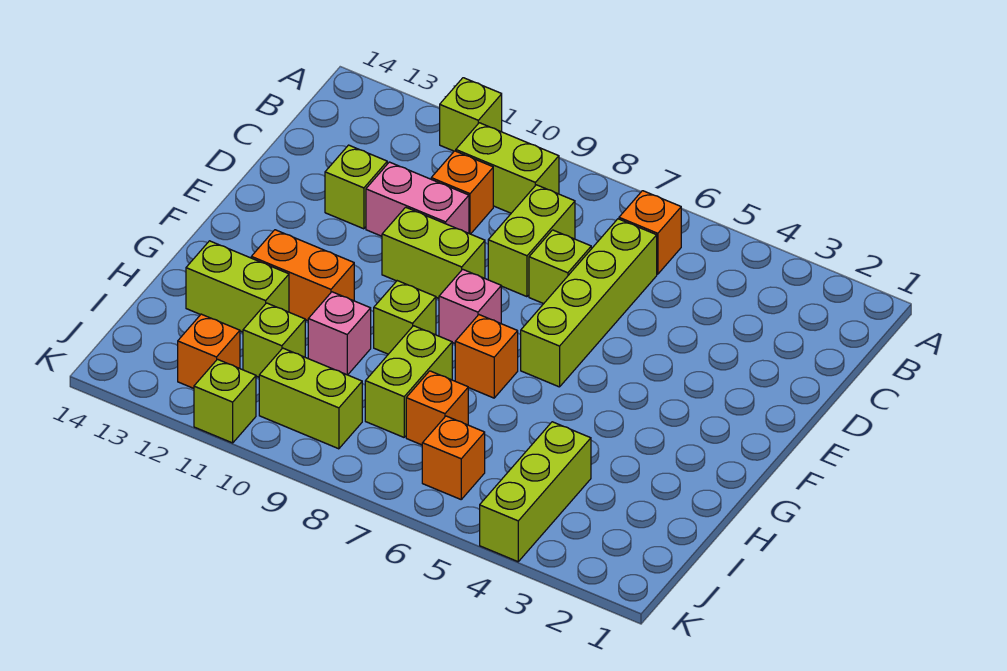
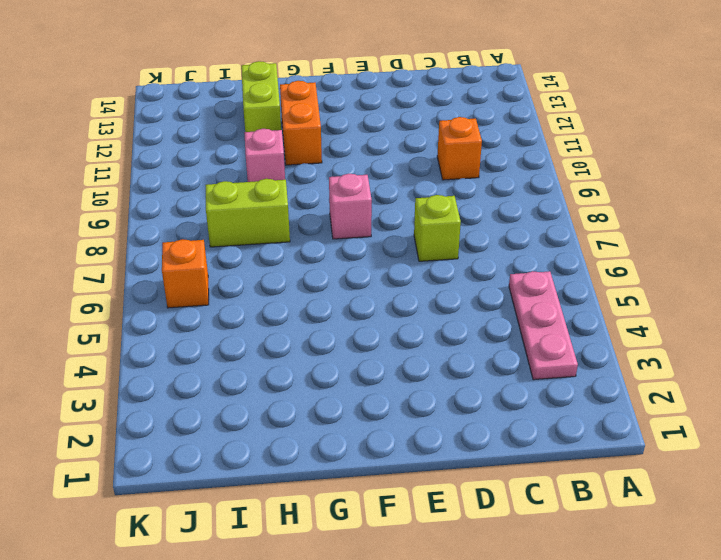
pink 1x3 plate [509,271,578,380] -> none
none -> lime 1x1 brick [440,78,502,151]
none -> orange 1x1 brick [619,191,681,274]
none -> lime 1x2 brick [456,123,559,213]

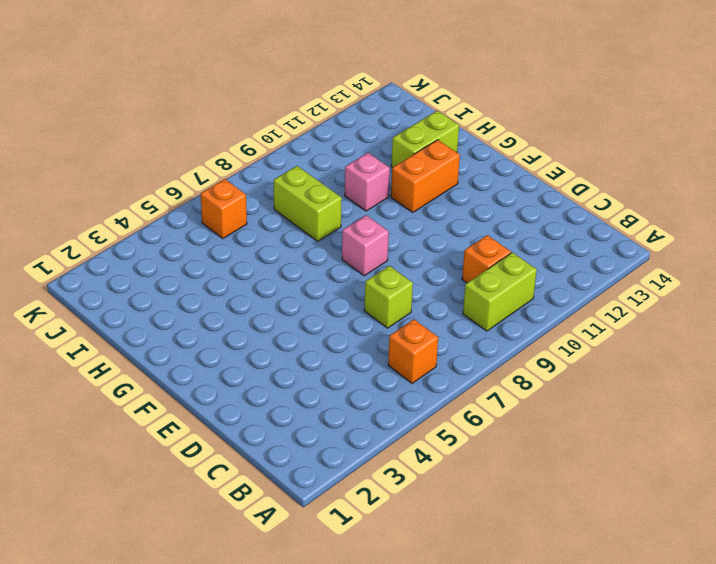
none -> lime 1x1 brick [440,78,502,151]
none -> lime 1x4 brick [521,219,657,387]
none -> lime 1x2 brick [488,185,575,297]

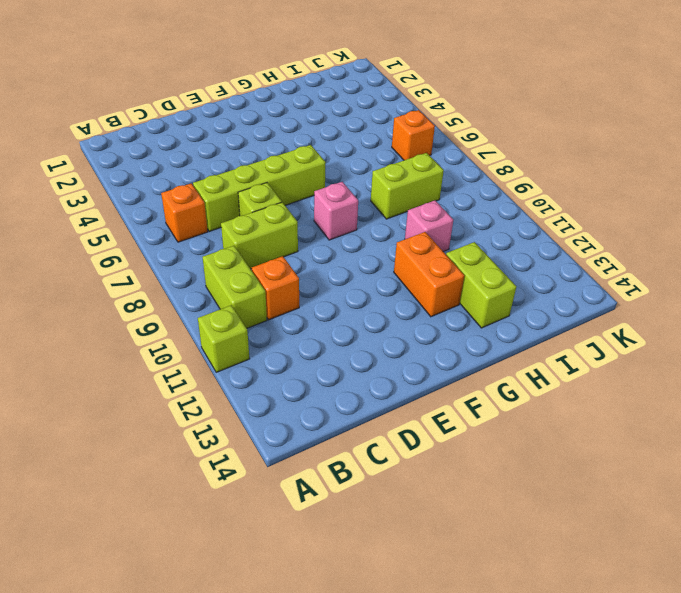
none -> pink 1x2 brick [366,162,469,236]
none -> lime 1x1 brick [325,145,387,229]
none -> lime 1x2 brick [382,207,485,298]

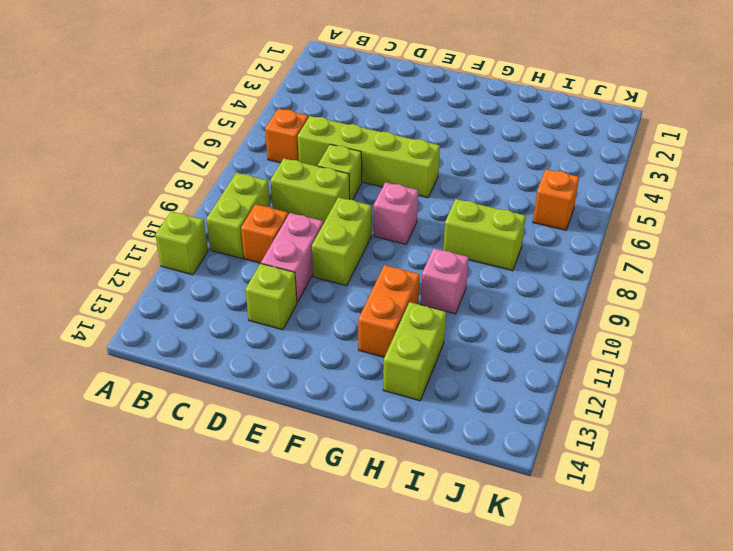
none -> orange 1x1 brick [455,315,518,398]
none -> lime 1x1 brick [374,281,436,354]
none -> lime 1x3 brick [480,422,591,562]

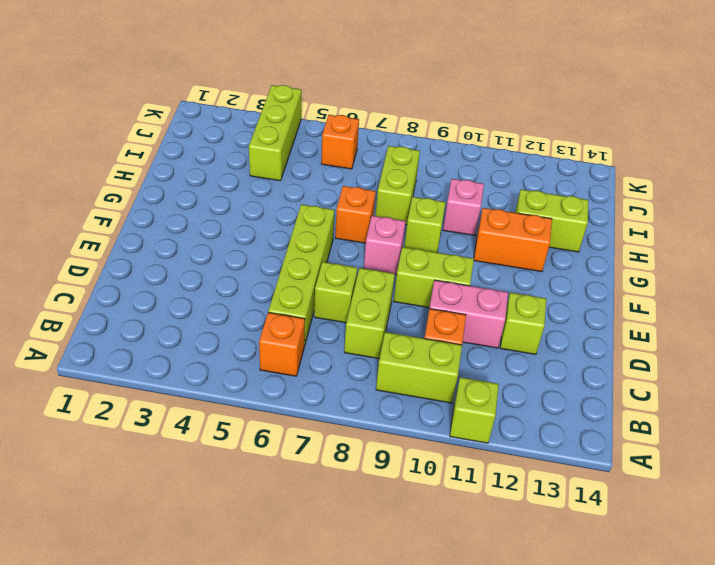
none -> orange 1x1 brick [406,371,468,445]
none -> lime 1x1 brick [243,303,305,377]
none -> lime 1x2 brick [259,348,362,449]

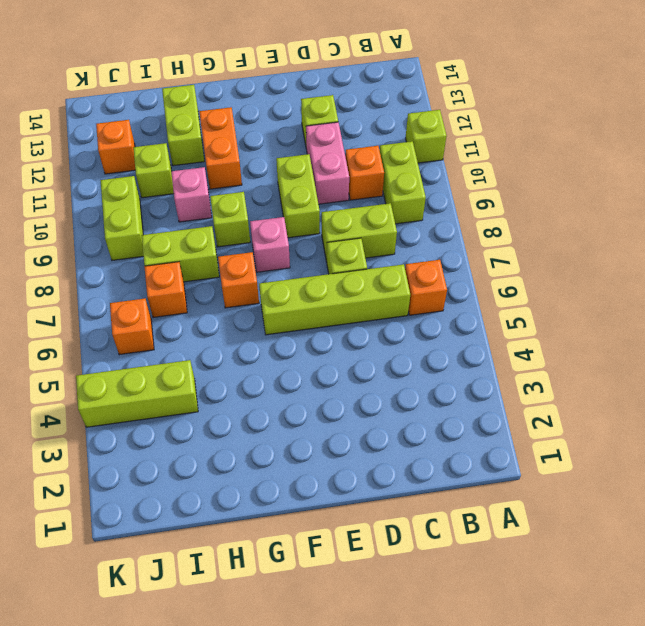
none -> lime 1x1 brick [194,359,256,443]

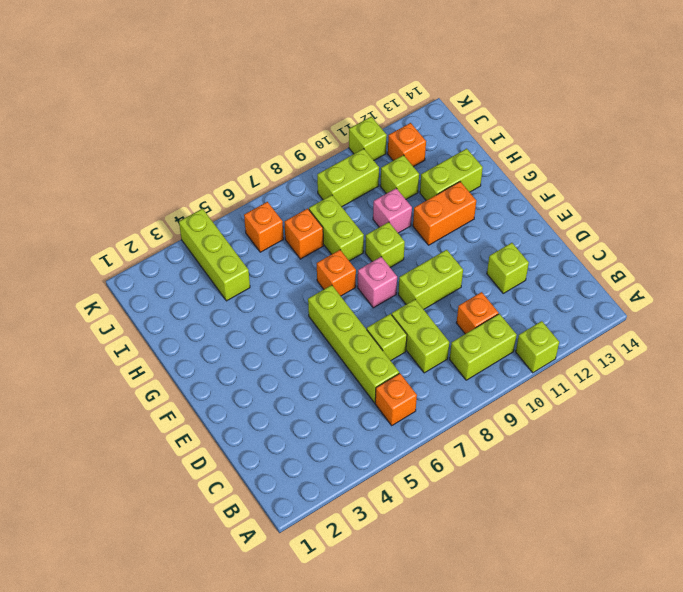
none -> pink 1x2 brick [366,162,469,236]

